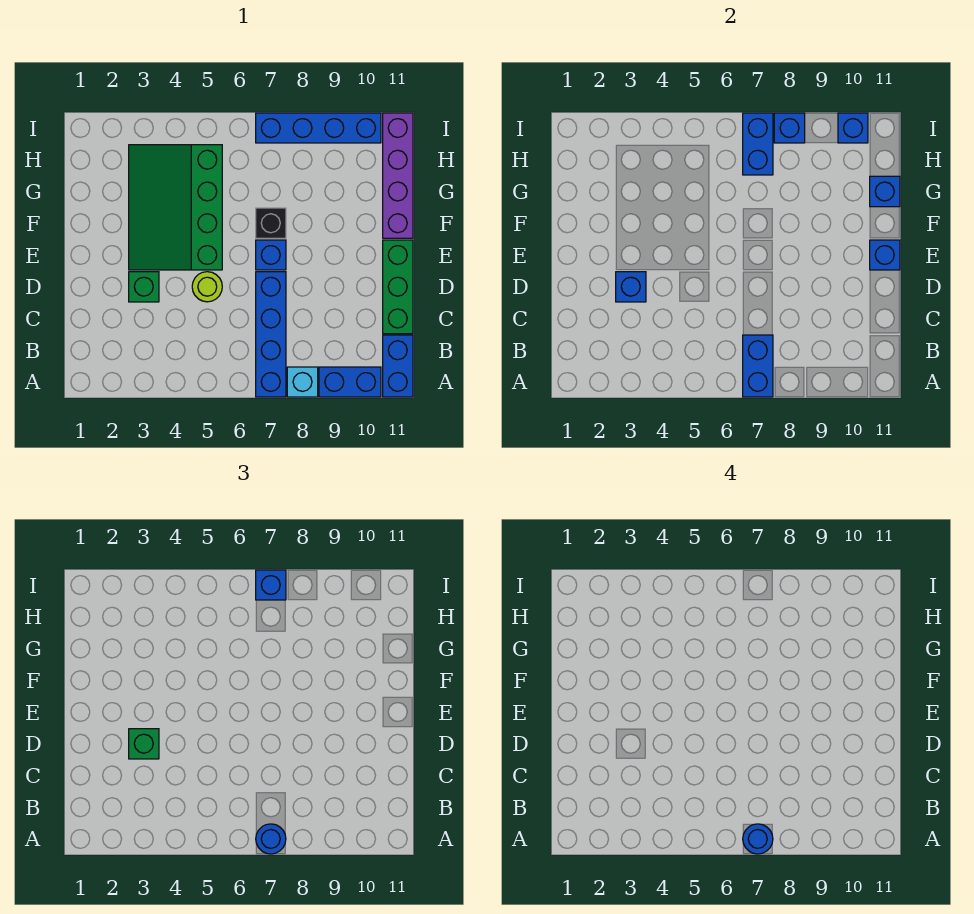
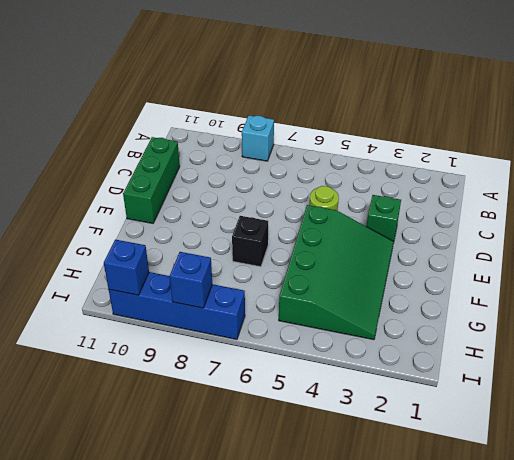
none -> blue 1x4 brick [256,272,286,397]
none -> blue 1x2 brick [319,367,381,397]
none -> blue 1x2 brick [383,335,413,397]

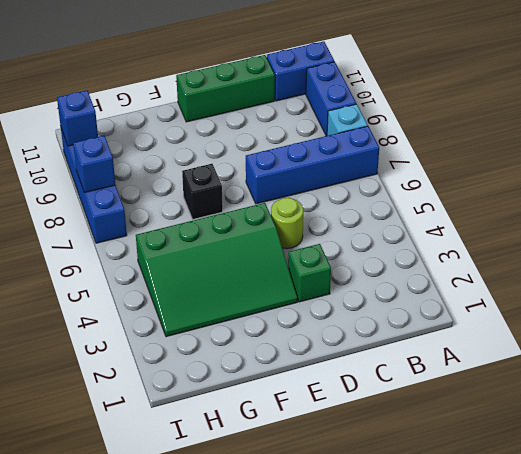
none -> blue 1x1 brick [256,240,286,270]
none -> purple 1x4 brick [383,113,413,238]
none -> blue 1x2 brick [743,335,773,397]

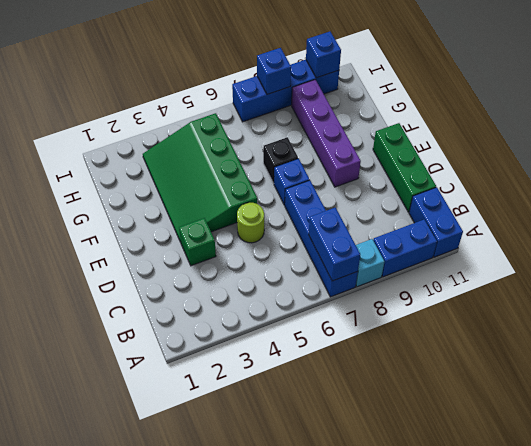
purple 1x4 brick [292,80,361,187] -> purple 1x4 brick moved to [383,113,413,238]
none -> blue 1x1 brick [616,272,646,302]
none -> blue 1x1 brick [870,240,900,270]
none -> blue 1x1 brick [870,176,900,207]

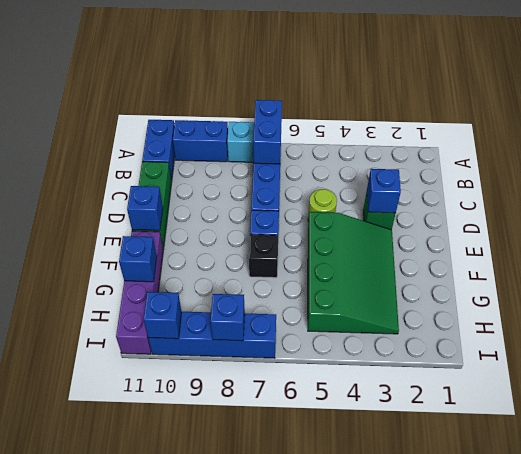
none -> blue 1x2 brick [743,113,773,175]
none -> blue 1x1 round brick [256,824,286,854]
none -> green 1x1 brick [129,729,159,759]

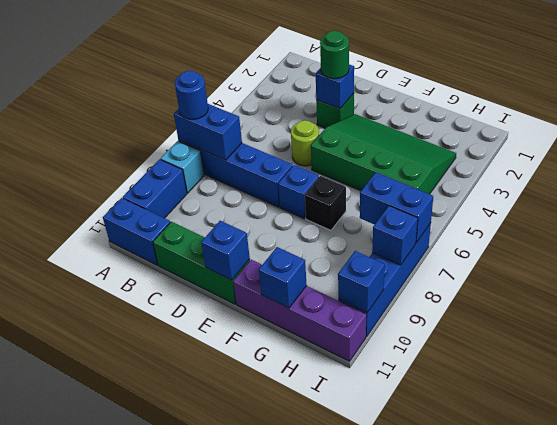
green 1x1 round brick [320,31,349,79] -> green 1x1 brick [129,729,159,759]
none -> blue 1x1 brick [256,570,286,600]
none -> blue 1x1 round brick [743,824,773,854]

